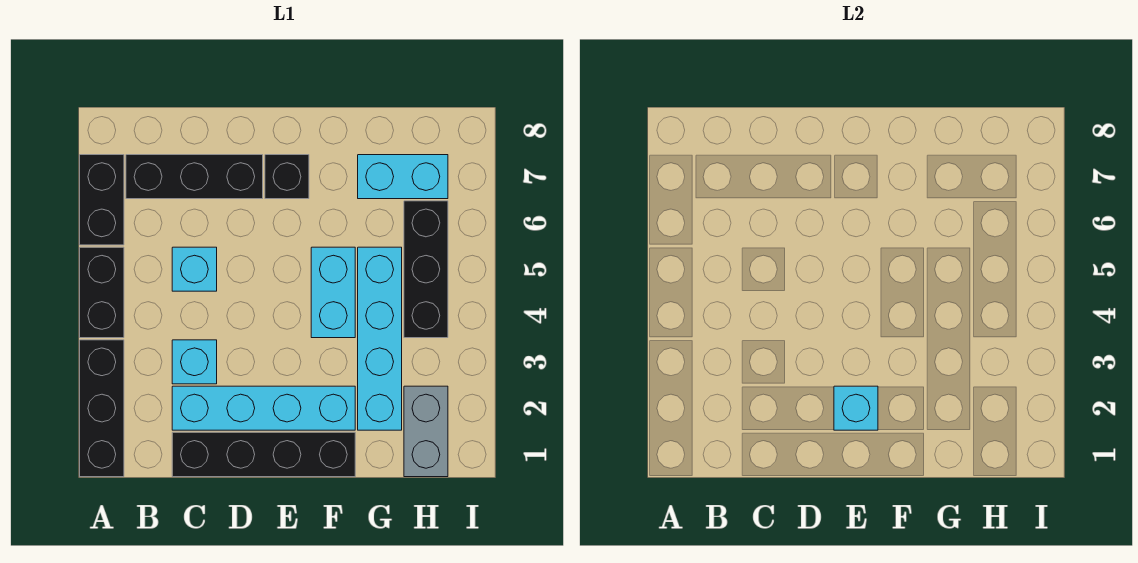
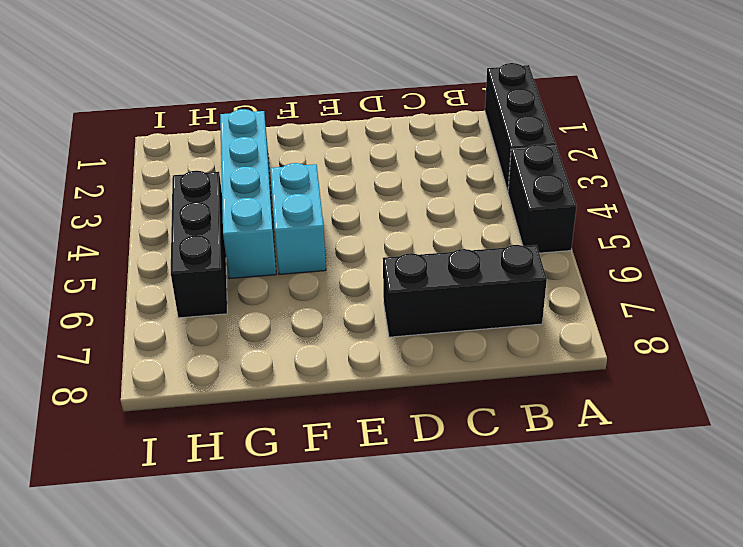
none -> black 1x2 brick [80,155,124,245]
none -> black 1x4 brick [172,432,355,477]
none -> cyan 1x4 brick [172,386,355,430]

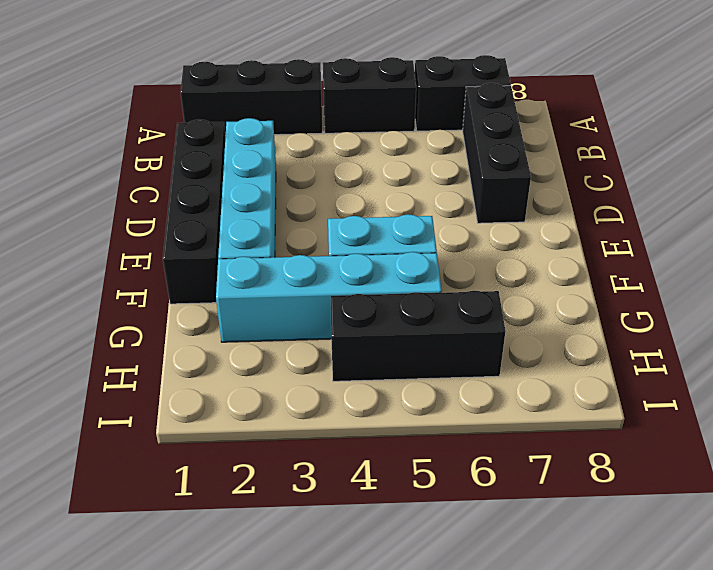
none -> cyan 1x1 brick [172,340,217,384]
none -> cyan 1x1 brick [172,247,217,291]
none -> black 1x1 brick [265,155,309,199]

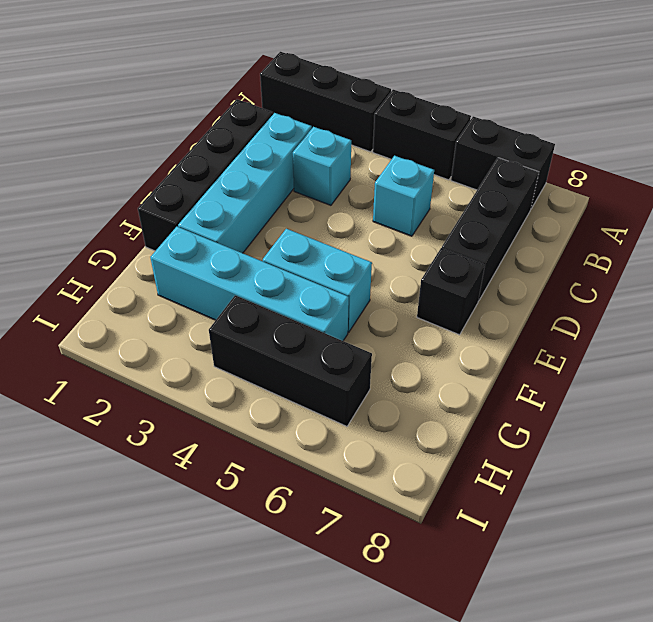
none -> cyan 1x2 brick [358,155,448,199]
none -> grey 1x2 brick [404,386,448,477]
none -> cyan 1x1 brick [834,386,878,430]

